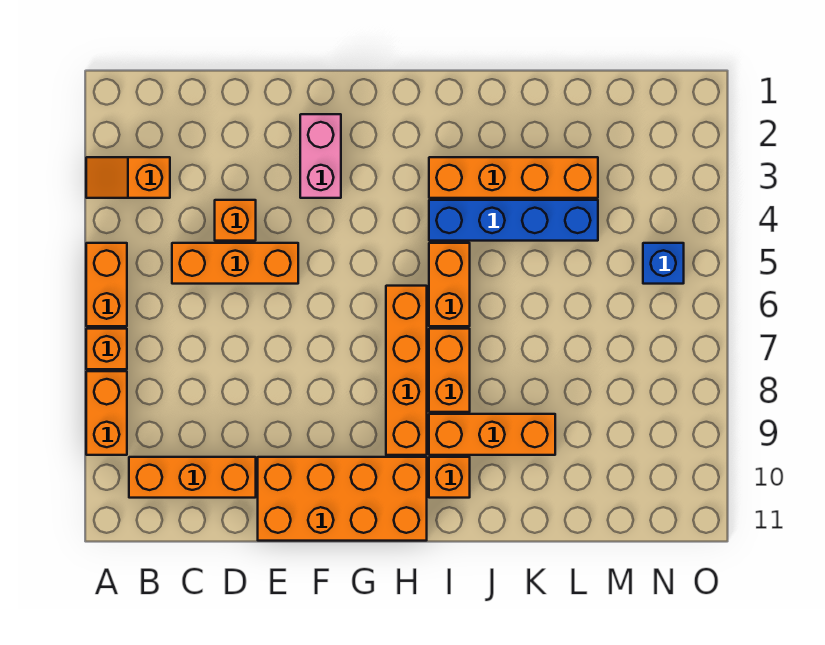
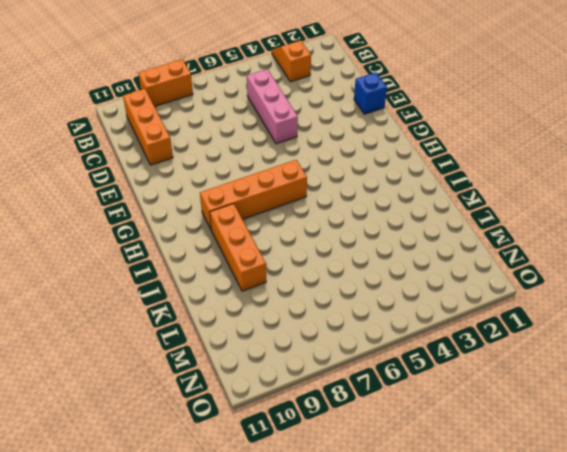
pink 1x3 brick [247,69,298,144] -> orange 1x3 brick [172,243,298,284]
blue 1x1 brick [354,72,387,114] -> blue 1x1 brick moved to [643,243,684,284]
none -> orange 1x2 brick [86,243,127,326]
none -> orange 1x1 brick [86,329,127,369]
none -> orange 1x1 brick [215,200,256,241]

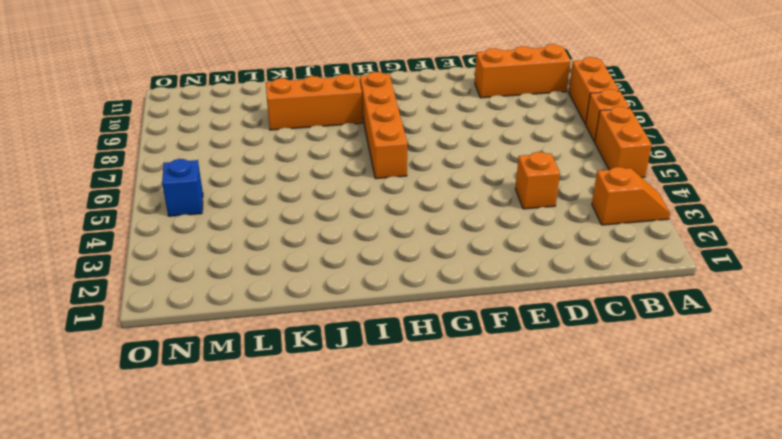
none -> orange 1x3 brick [172,243,298,284]
none -> orange 2x4 brick [258,457,427,541]
none -> pink 1x2 brick [300,114,341,198]

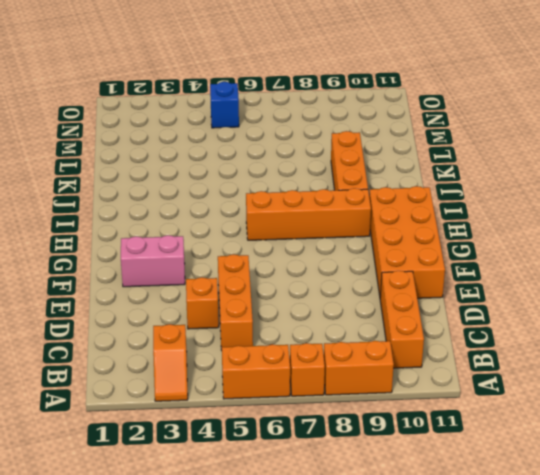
none -> orange 1x4 brick [429,157,598,198]
none -> blue 1x4 brick [429,200,598,241]
none -> orange 1x2 brick [429,243,470,326]

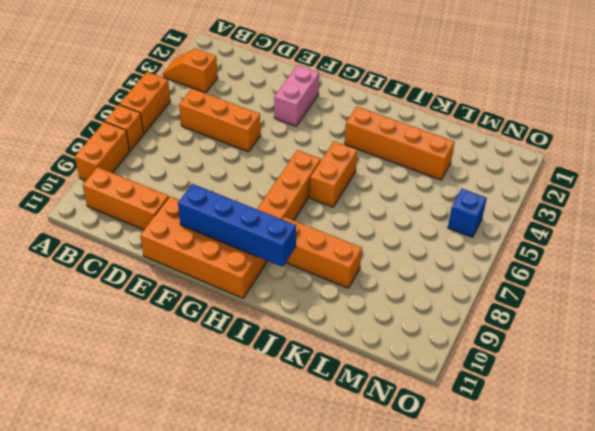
blue 1x4 brick [178,184,296,267] -> blue 1x4 brick moved to [429,200,598,241]
none -> orange 1x1 brick [215,200,256,241]
none -> orange 1x2 brick [429,329,470,412]
none -> orange 1x1 brick [429,457,470,498]

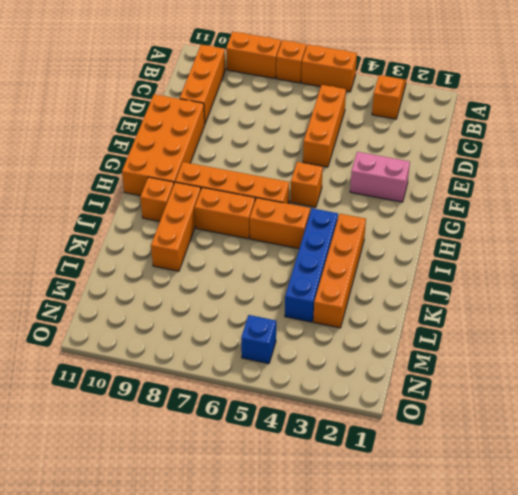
orange 1x1 brick [290,162,323,207] -> orange 1x1 brick moved to [215,200,256,241]

